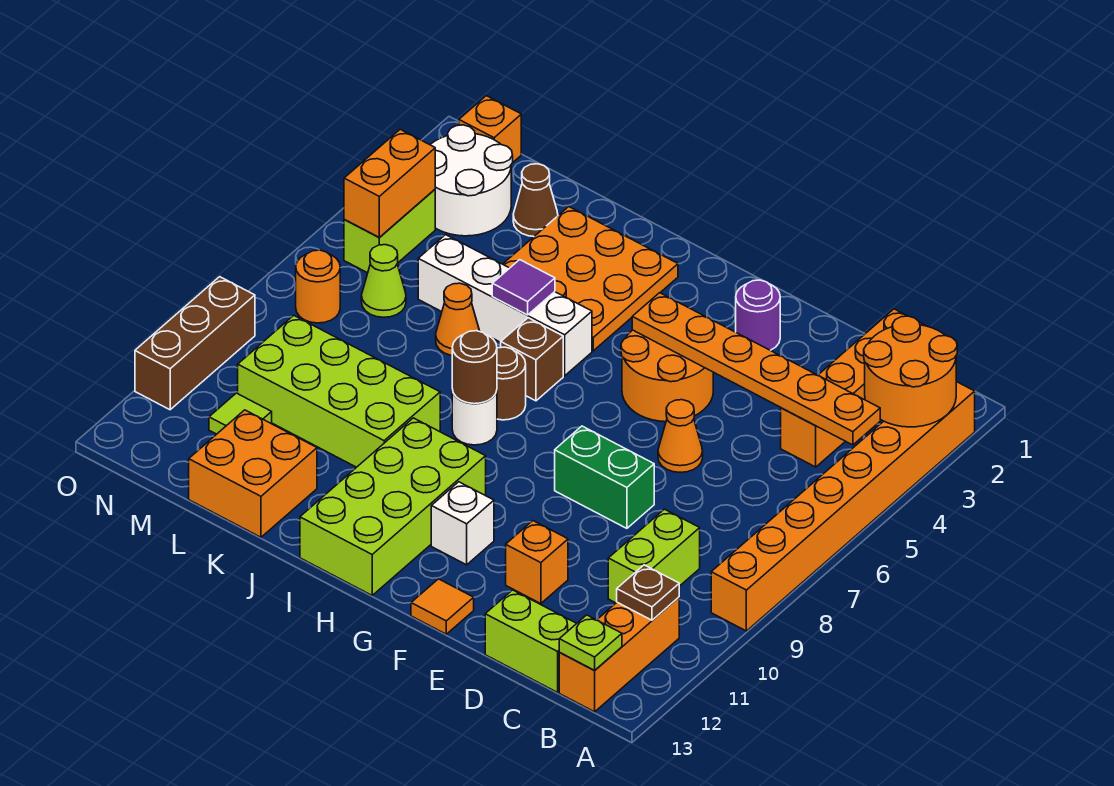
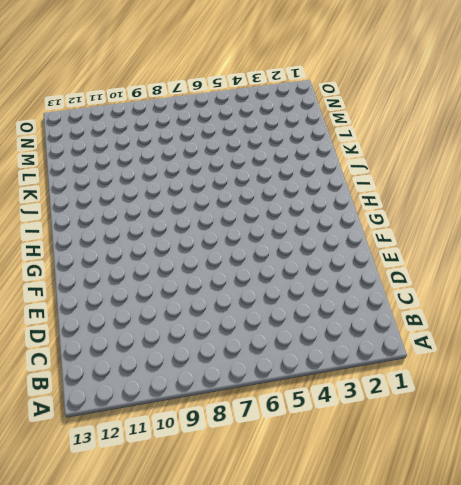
none -> orange 1x8 brick [711,382,975,631]
none -> orange 1x3 brick [559,597,679,712]
none -> orange 1x4 brick [781,309,926,467]
none -> lime 1x2 brick [608,509,700,603]

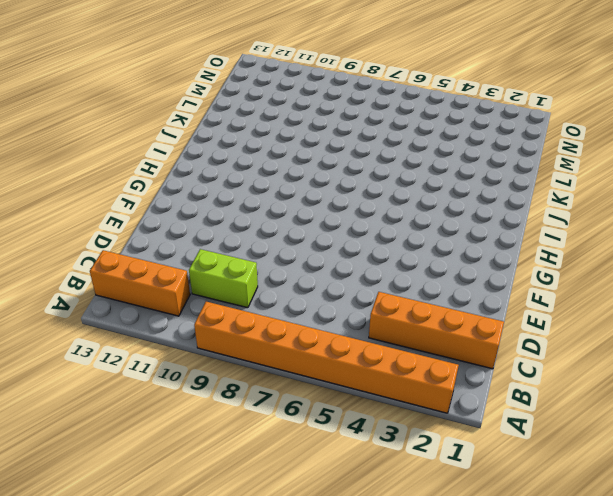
none -> lime 1x2 brick [485,590,577,692]
none -> orange 1x1 cone [658,400,703,472]
none -> green 1x2 brick [555,426,654,528]
none -> orange 1x1 brick [506,521,568,604]

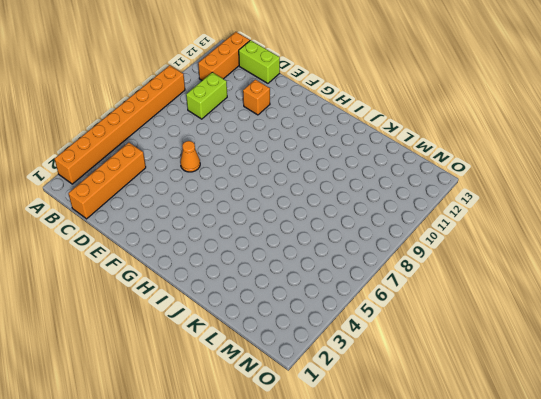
none -> green 1x2 brick [555,426,654,528]
none -> purple 1x1 round brick [736,280,780,350]
none -> orange 2x2 round brick [621,330,713,422]
none -> orange 1x1 tile [411,579,474,634]

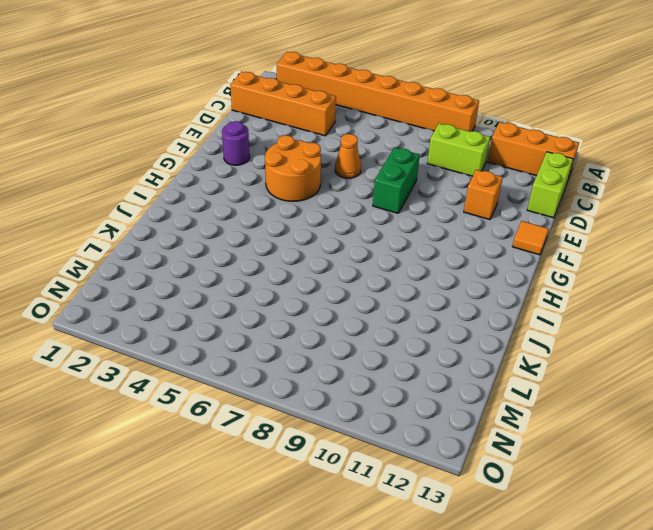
none -> white 1x1 brick [431,482,494,565]
none -> lime 2x4 brick [300,418,486,595]
none -> orange 3x3 plate [503,207,678,351]
none -> white 1x4 brick [418,235,592,376]

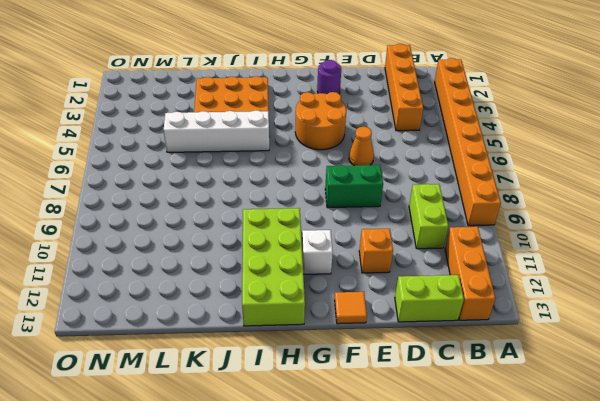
none -> brown 1x1 brick [501,318,563,401]
none -> brown 1x1 round brick [497,347,526,420]
none -> white 1x1 round brick [452,389,497,445]
none -> lime 2x4 brick [238,315,440,467]

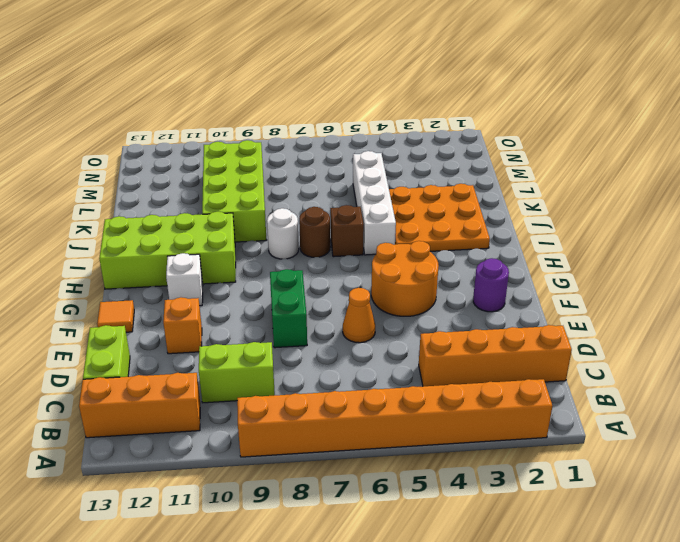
none -> orange 1x1 cone [436,283,479,355]
none -> orange 2x2 brick [189,410,317,537]
none -> brown 1x1 cone [513,164,558,236]
none -> white 2x2 round brick [430,125,513,236]

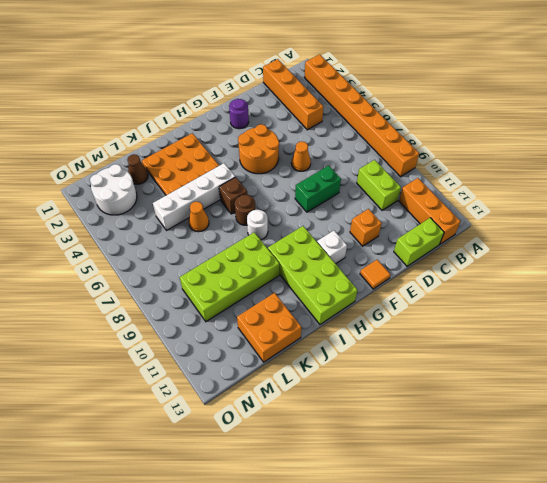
none -> lime 1x1 cone [361,245,406,317]
none -> lime 1x1 tile [209,393,272,434]
none -> orange 1x1 brick [459,96,521,162]
none -> lime 1x2 brick [344,190,435,273]

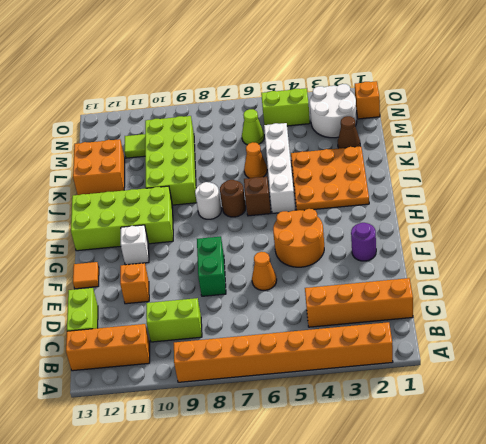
none -> orange 1x1 round brick [296,250,340,323]
none -> brown 1x3 brick [135,277,255,410]
none -> orange 2x2 round brick [864,316,957,427]
none -> orange 1x6 plate [632,293,880,445]

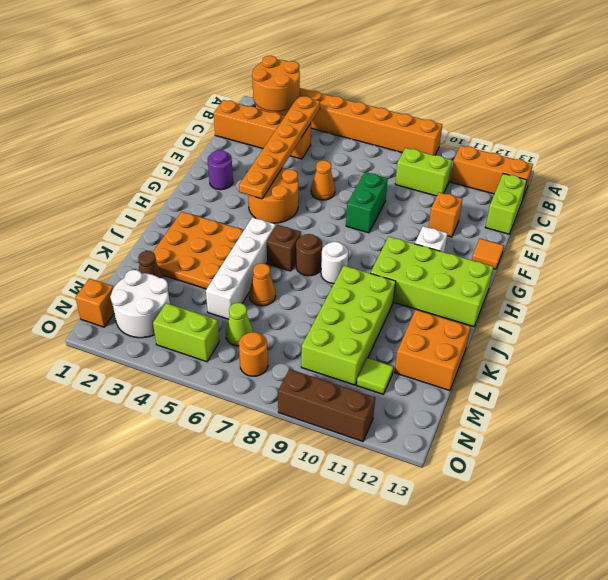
none -> brown 1x1 plate [617,565,679,620]
none -> lime 1x1 plate [559,615,622,670]
none -> brown 1x1 round brick [452,331,497,404]
none -> purple 1x1 tile [492,260,555,315]

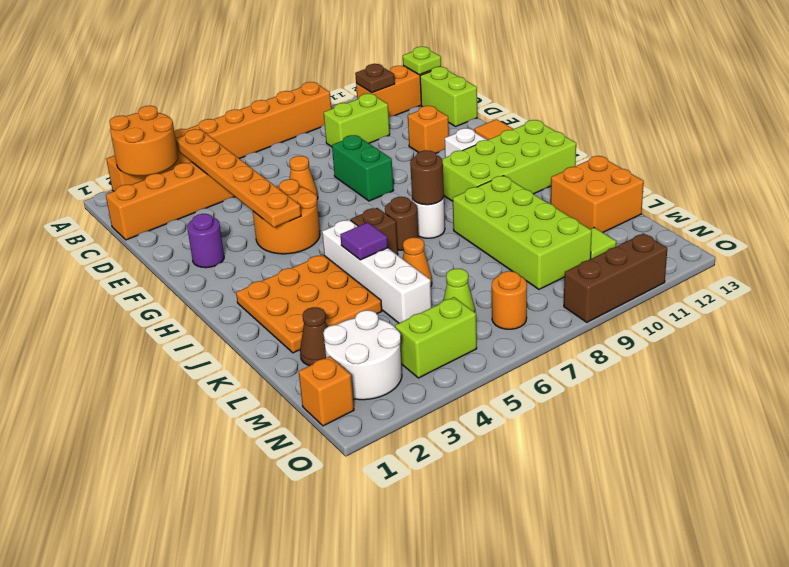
none -> orange 1x2 brick [344,129,435,237]

